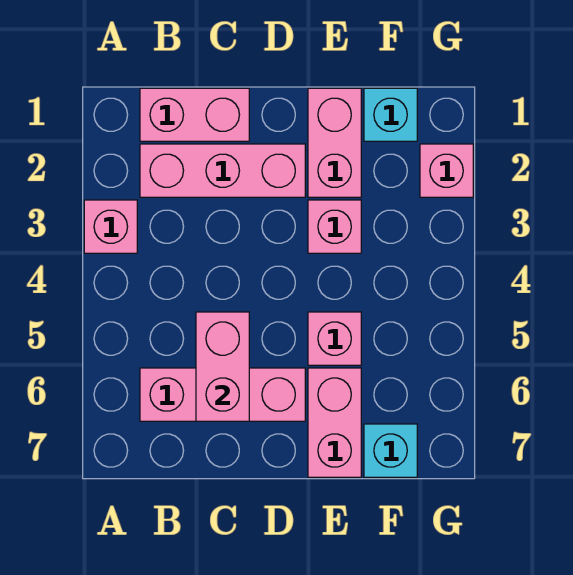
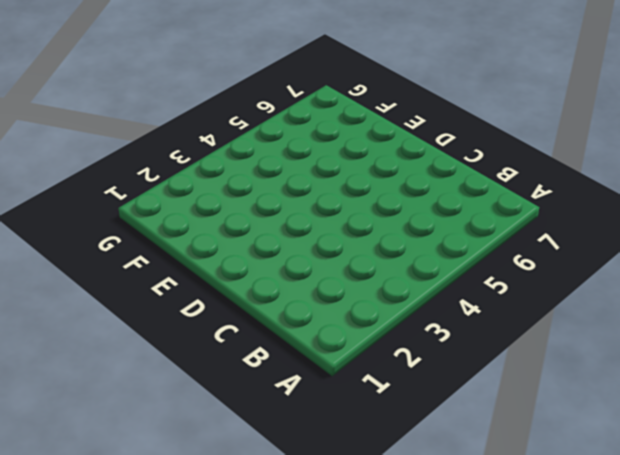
none -> pink 1x1 brick [84,200,137,253]
none -> pink 1x2 brick [140,88,249,141]
none -> pink 1x3 brick [140,144,305,197]

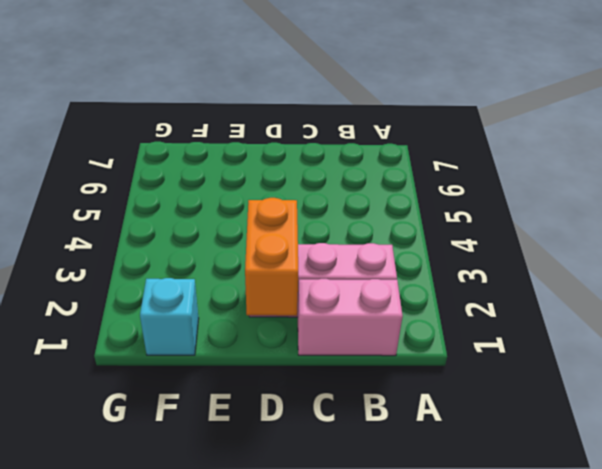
orange 1x2 brick [245,198,298,316] -> none
none -> pink 1x1 brick [84,200,137,253]
none -> pink 1x3 brick [140,368,305,421]
none -> pink 1x2 brick [308,88,361,197]

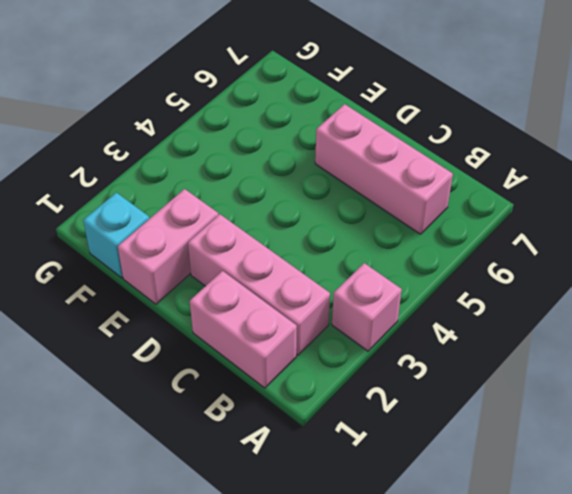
none -> pink 1x1 brick [308,200,361,253]
none -> pink 1x1 brick [308,312,361,365]
none -> pink 1x2 brick [308,368,361,477]

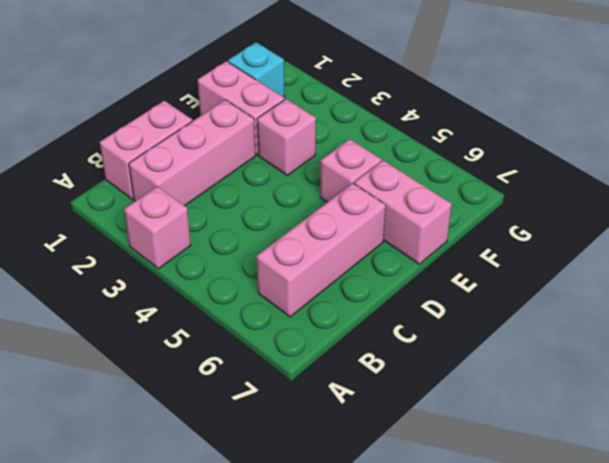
none -> cyan 1x1 brick [364,424,417,477]
none -> pink 1x1 brick [420,144,473,197]
none -> pink 1x2 brick [196,312,249,421]

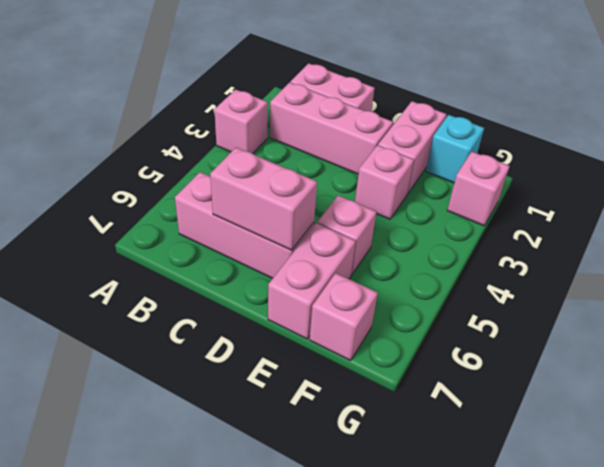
pink 1x2 brick [210,147,317,250] -> pink 1x2 brick turned to [196,312,249,421]
pink 1x1 brick [310,273,378,361] -> cyan 1x1 brick [364,424,417,477]

